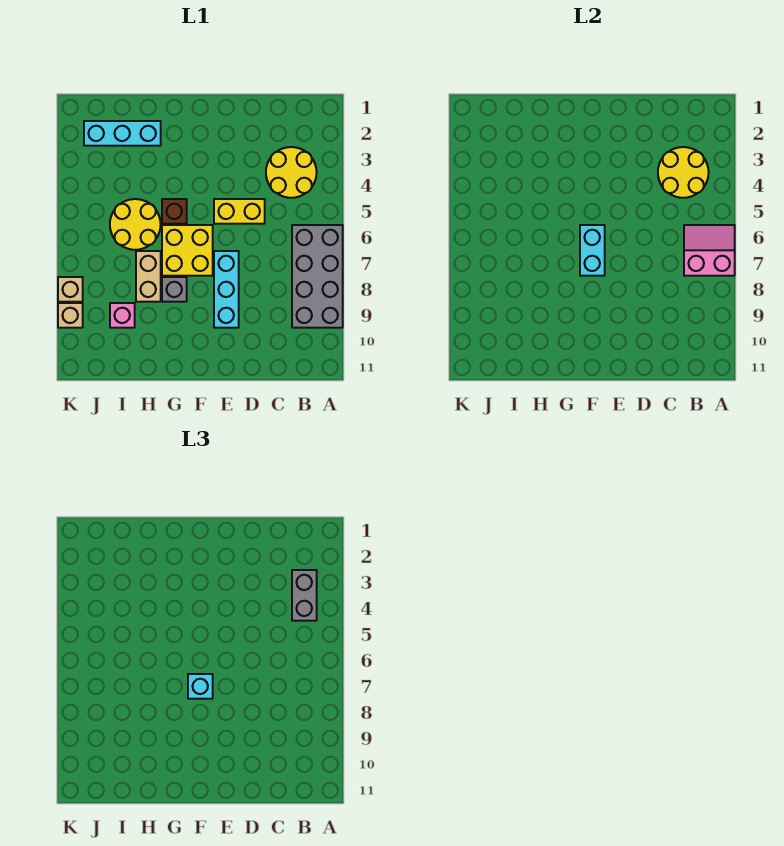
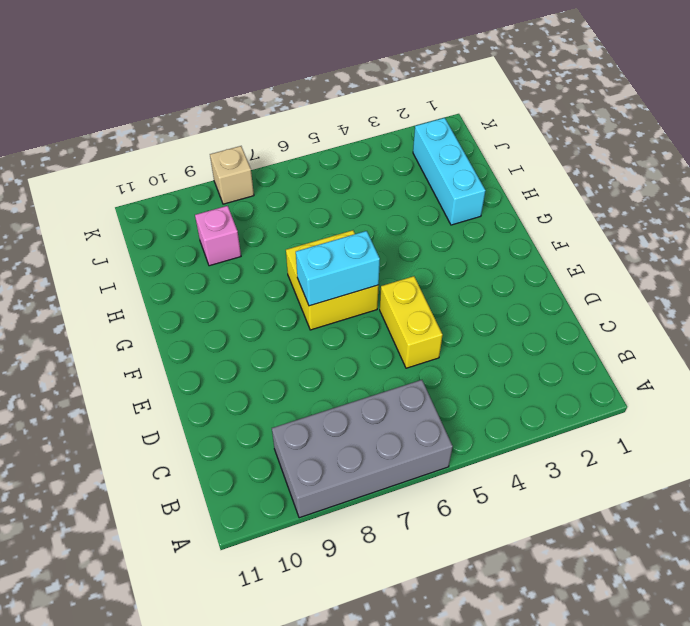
none -> yellow 2x2 round brick [266,147,317,198]
none -> cyan 1x3 brick [214,251,239,328]
none -> brown 1x1 brick [162,199,187,224]

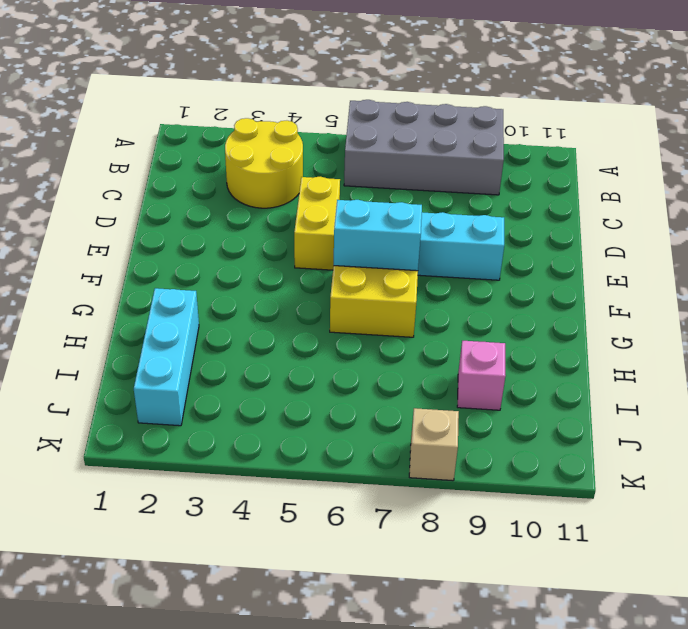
none -> brown 1x1 brick [162,199,187,224]
none -> grey 1x1 brick [162,277,187,302]
none -> yellow 2x2 round brick [110,199,161,250]

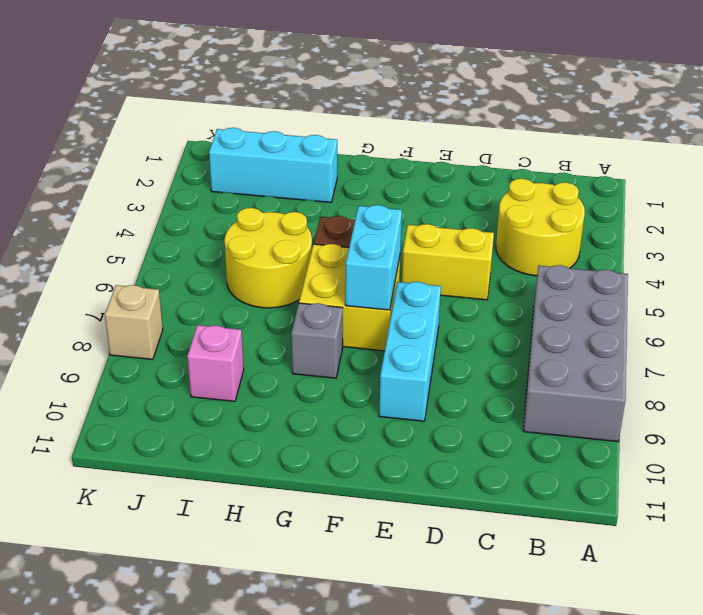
none -> tan 1x2 brick [136,251,161,302]
none -> tan 1x1 brick [58,303,83,328]
none -> pink 2x2 slope [684,225,735,276]

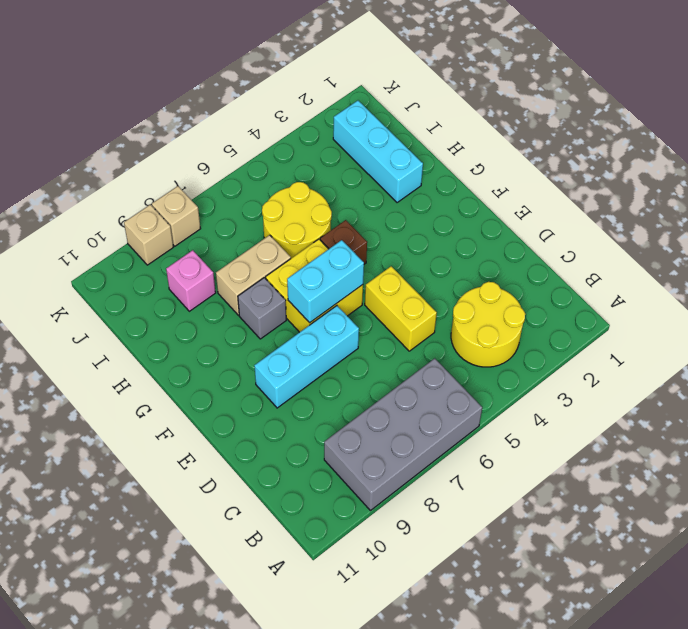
none -> pink 2x2 slope [684,225,735,276]
none -> yellow 2x2 round brick [658,147,709,198]
none -> grey 1x2 brick [292,570,317,621]

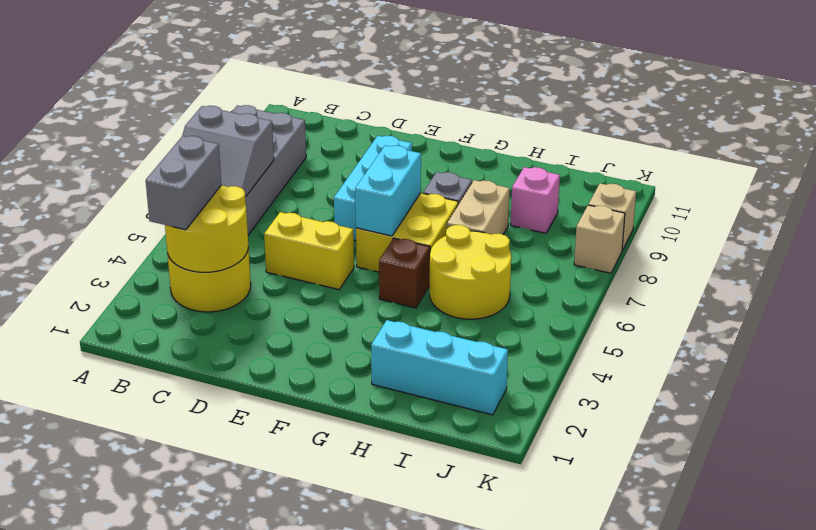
grey 2x2 slope [182,106,274,197] -> pink 2x2 slope [684,225,735,276]
none -> cyan 1x1 brick [188,674,213,699]

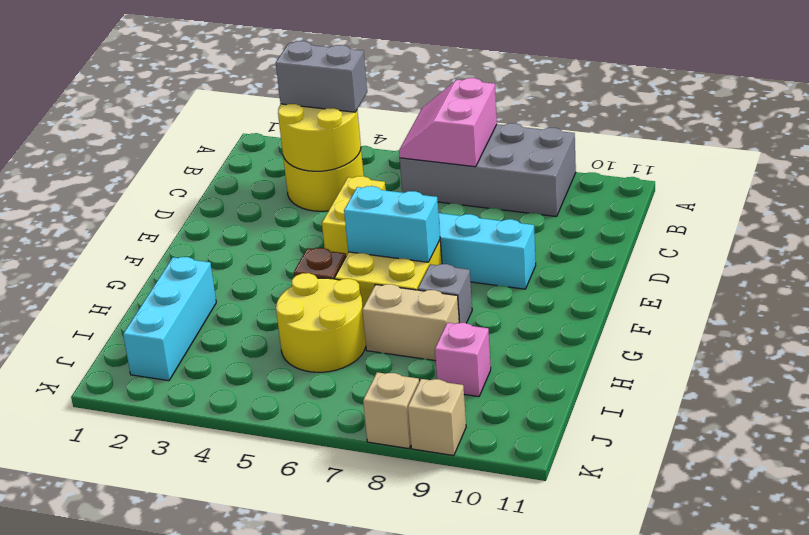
none -> cyan 1x1 brick [188,674,213,699]

